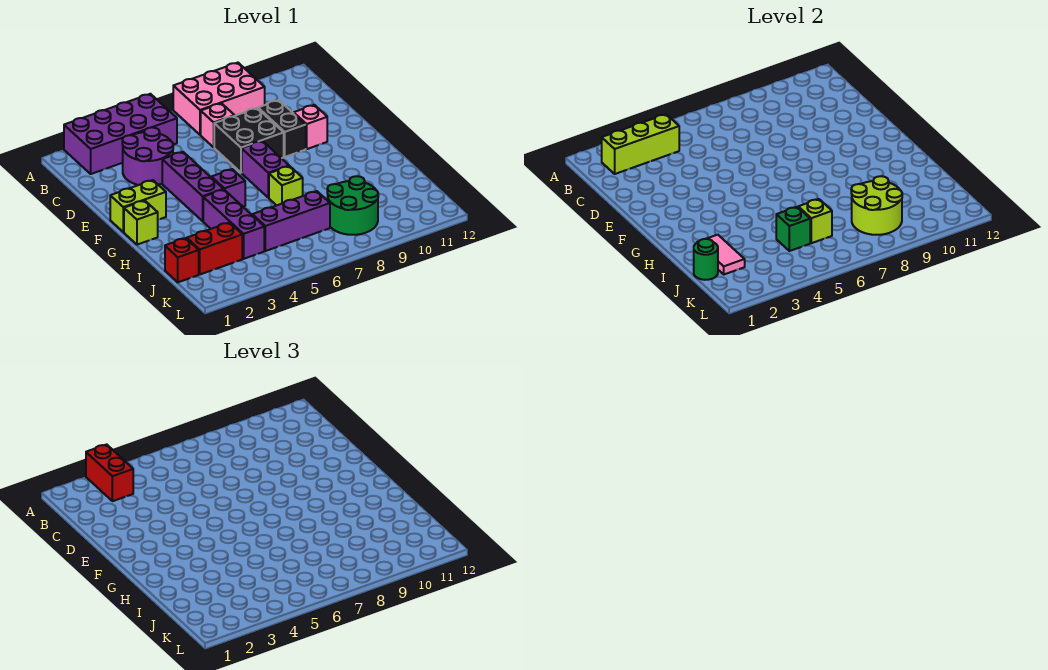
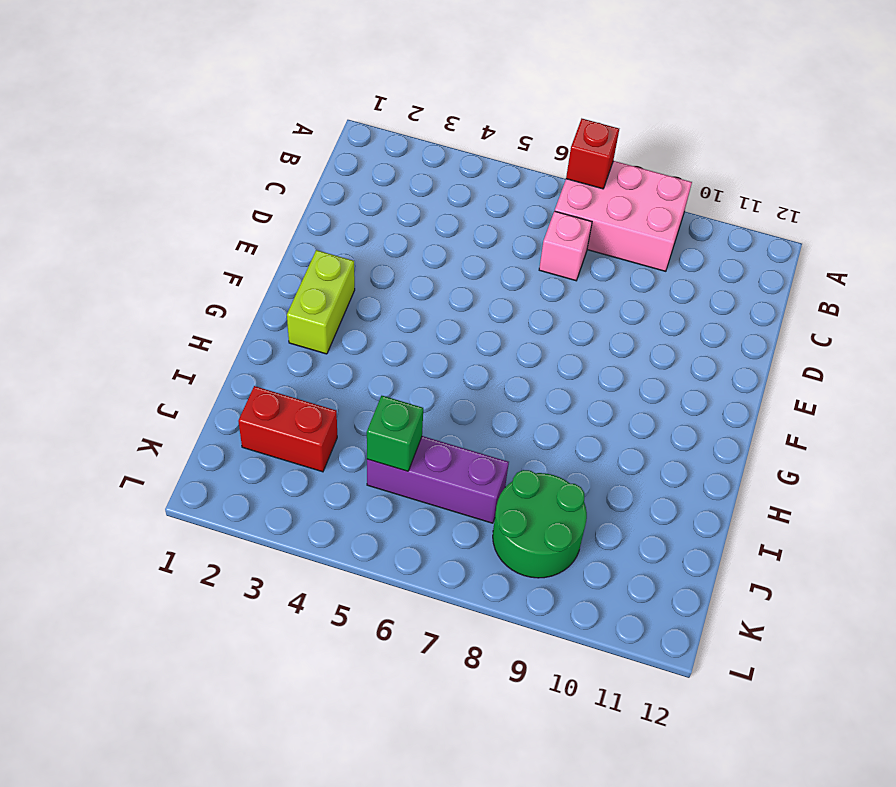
red 1x1 brick [566,119,619,189] -> red 1x1 brick moved to [165,238,199,282]
lime 1x2 brick [287,250,355,354] -> lime 1x2 brick turned to [110,180,166,232]
none -> purple 2x4 brick [64,94,177,174]
none -> purple 2x2 round brick [122,127,173,185]
none -> black 2x2 brick [214,108,284,173]

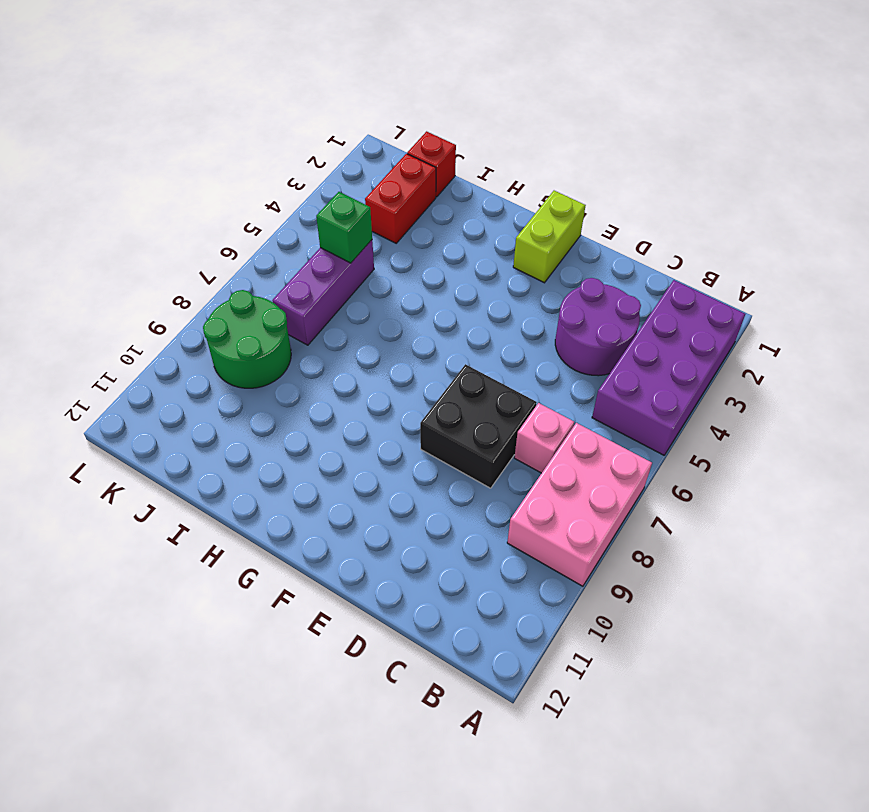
none -> black 1x2 brick [258,100,306,157]
none -> purple 1x3 brick [162,152,223,221]
none -> pink 1x1 brick [294,105,327,149]

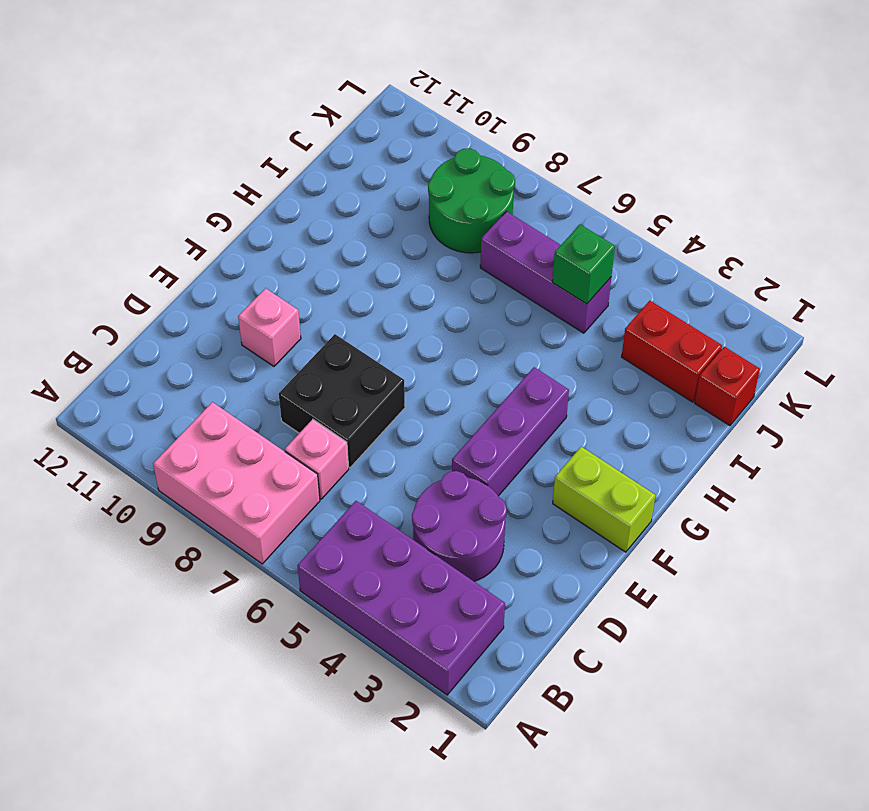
none -> black 1x2 brick [258,100,306,157]
none -> purple 1x2 brick [242,141,289,198]
none -> lime 1x1 brick [124,200,158,245]

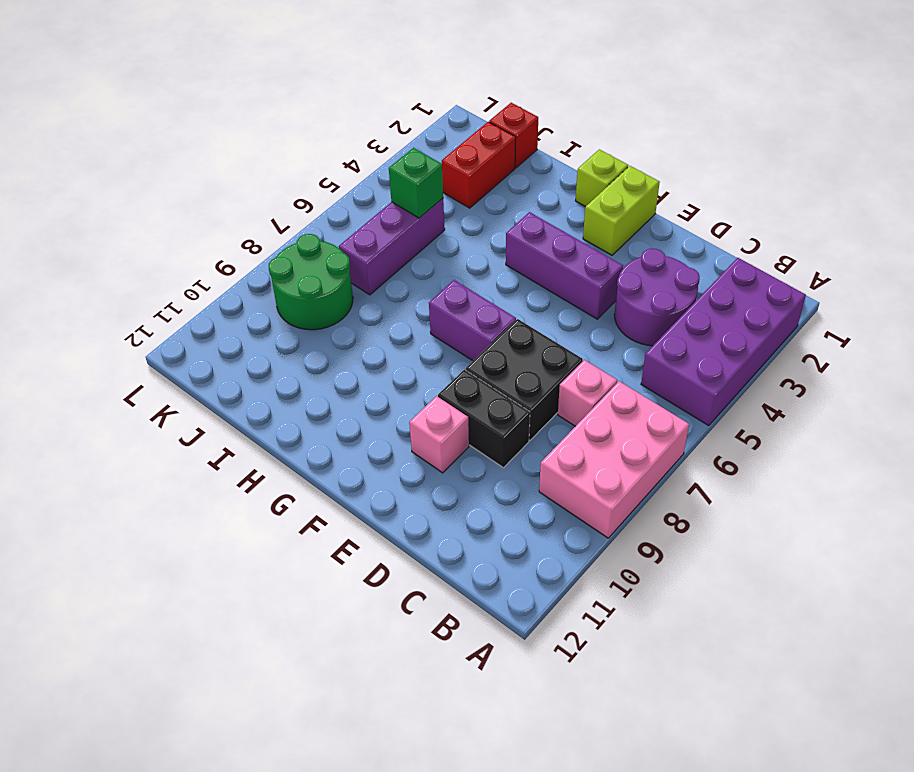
none -> purple 1x1 brick [211,169,245,207]
none -> purple 1x3 brick [203,190,264,259]
none -> lime 1x1 brick [269,166,303,205]

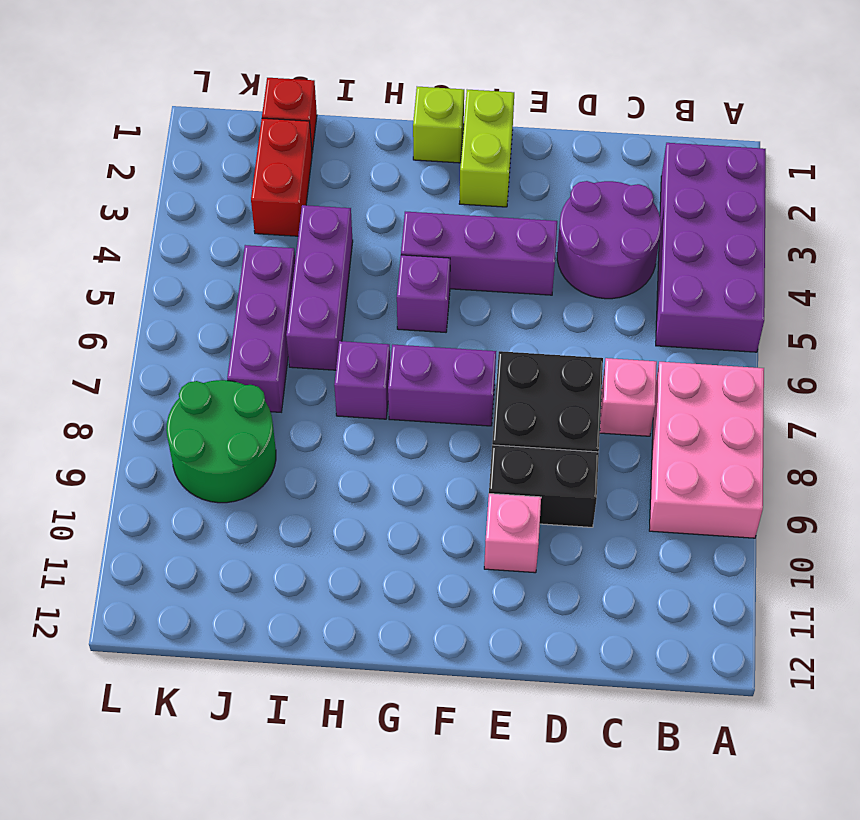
purple 1x1 brick [334,341,390,419] -> lime 1x1 brick [269,166,303,205]
purple 1x3 brick [286,205,353,370] -> purple 1x3 brick turned to [203,190,264,259]
none -> lime 1x3 brick [602,114,679,174]
none -> pink 1x2 tile [707,235,745,274]
none -> green 1x1 round brick [694,239,718,280]

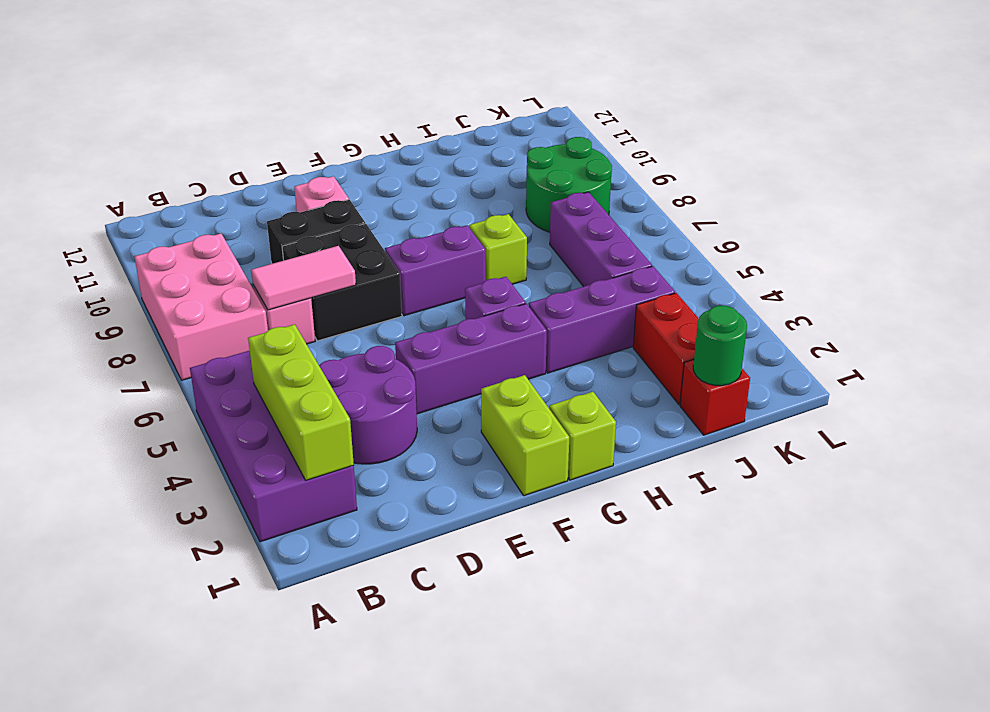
pink 1x2 tile [251,246,356,310] -> pink 1x2 tile moved to [707,235,745,274]
none -> green 1x1 brick [776,207,810,251]
none -> lime 1x1 brick [798,199,832,243]
none -> lime 2x2 round brick [851,176,902,235]

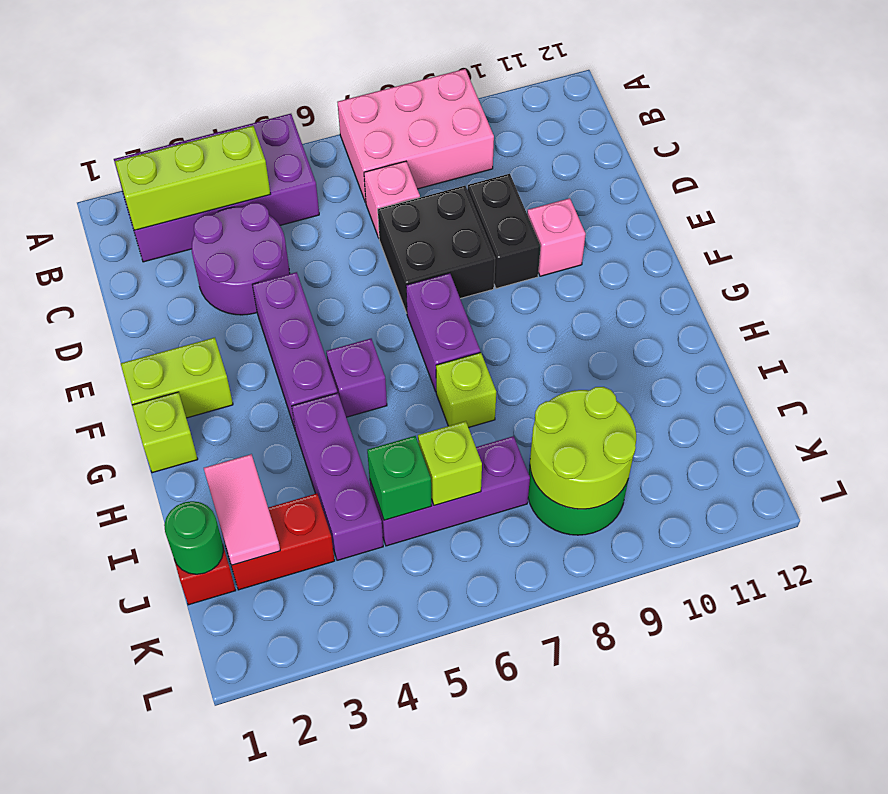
none -> red 1x2 brick [86,444,133,501]

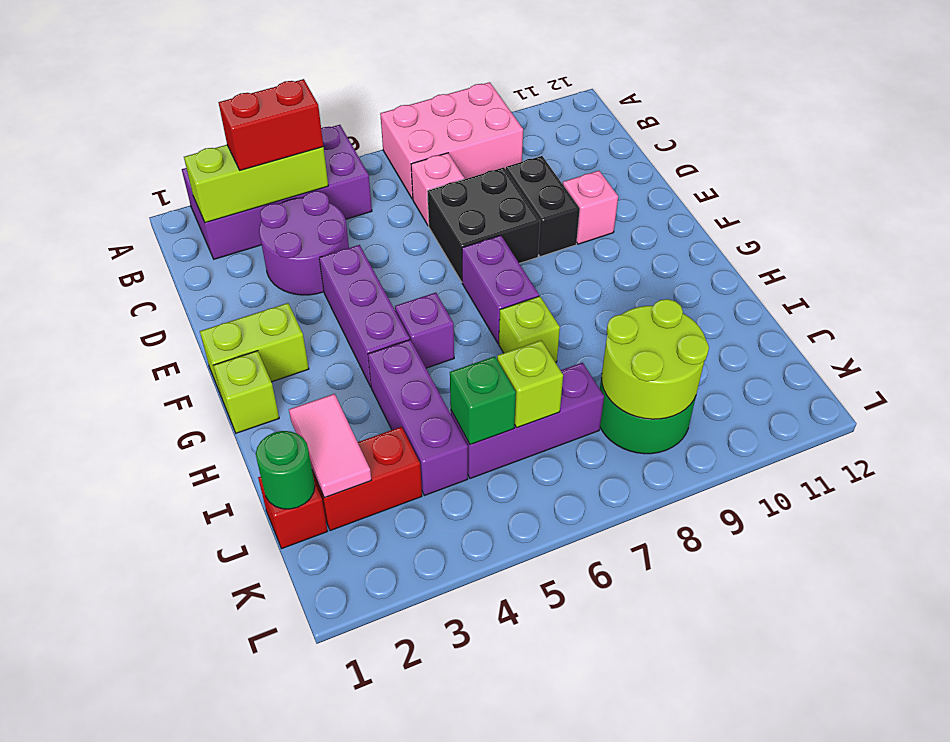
red 1x2 brick [218,79,323,170] -> red 1x2 brick turned to [86,444,133,501]

